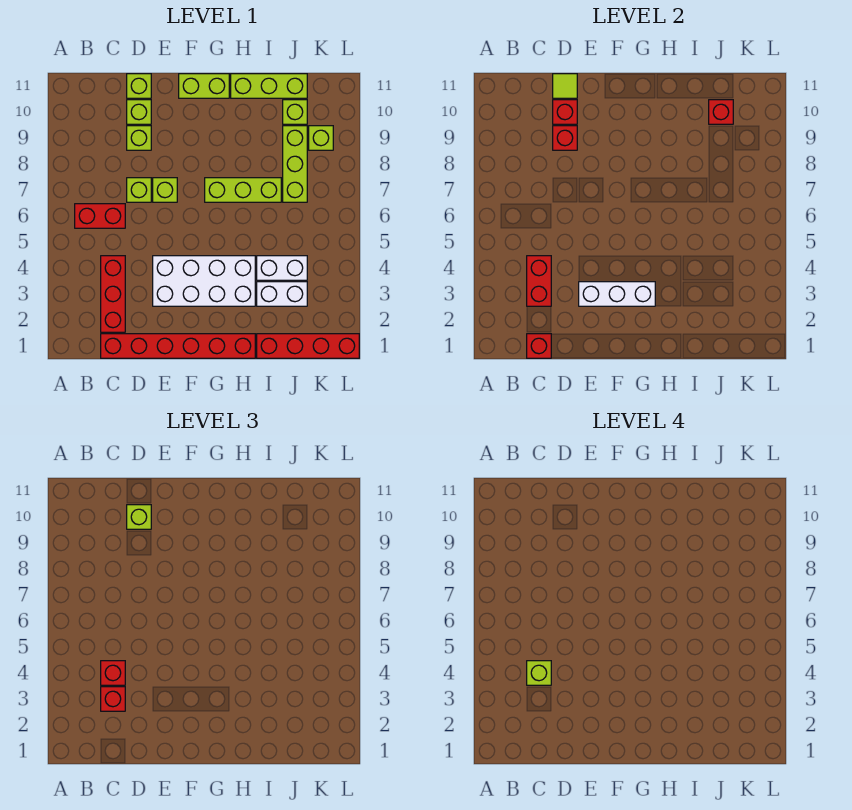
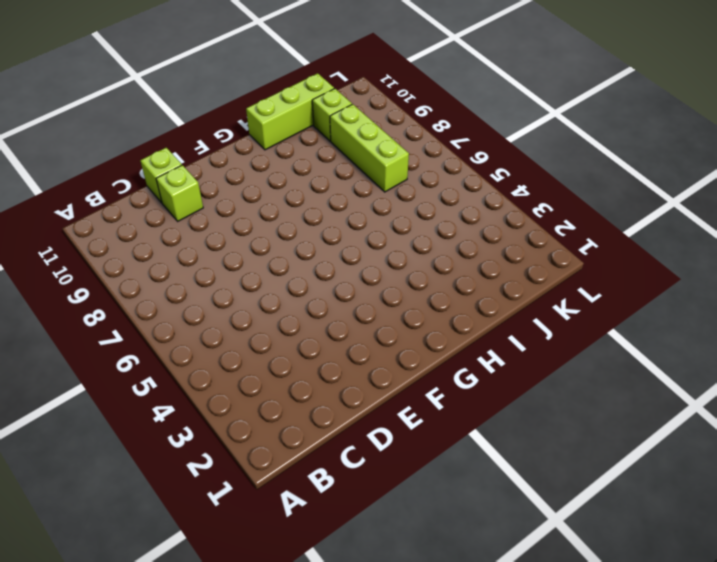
none -> red 1x2 brick [75,204,125,228]
none -> red 1x6 brick [101,334,255,358]
none -> red 1x3 brick [101,256,125,332]

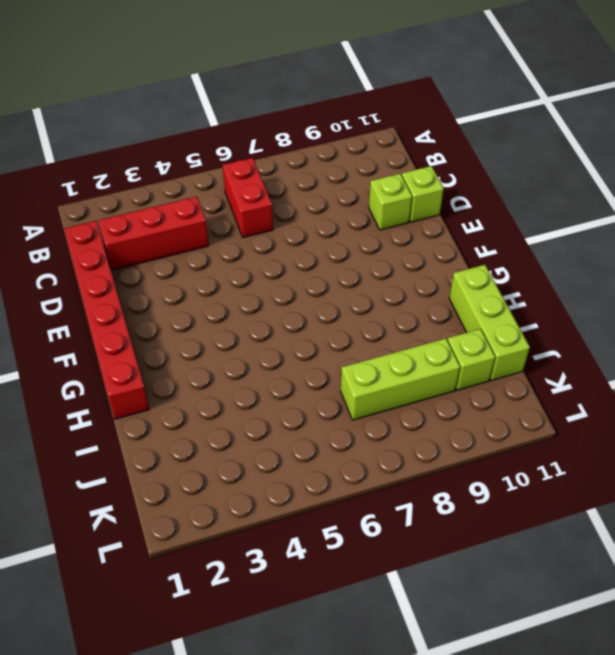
none -> lime 1x1 brick [127,178,151,202]
none -> lime 1x1 brick [127,126,151,150]
none -> white 2x4 brick [153,256,255,306]

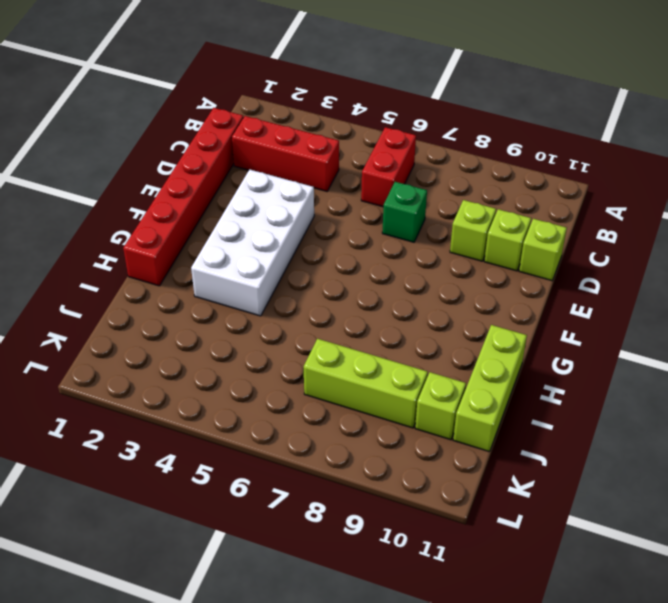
green 1x1 brick [382,182,427,242] -> lime 1x1 brick [127,178,151,202]
none -> lime 1x1 brick [153,178,177,202]
none -> lime 1x2 brick [179,74,229,98]
none -> lime 1x3 brick [205,178,281,202]

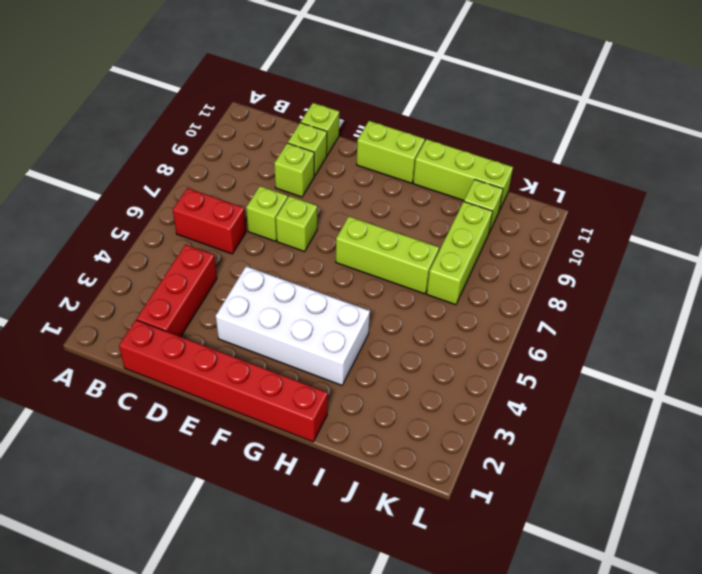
none -> red 1x4 brick [257,334,359,358]
none -> white 1x2 brick [257,282,307,306]
none -> white 1x2 brick [257,256,307,280]

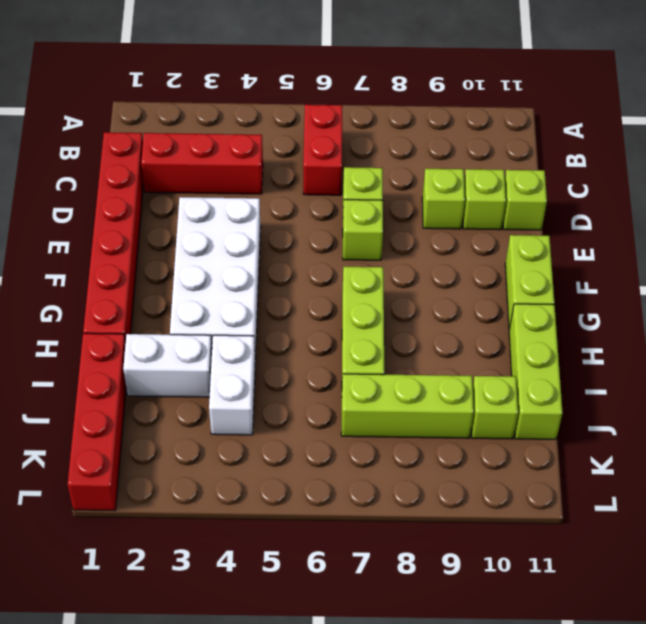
white 1x2 brick [123,334,212,397] -> white 1x2 brick turned to [257,282,307,306]
none -> lime 1x1 brick [309,126,333,150]
none -> red 1x1 brick [527,334,551,358]
none -> red 1x2 brick [527,256,551,306]

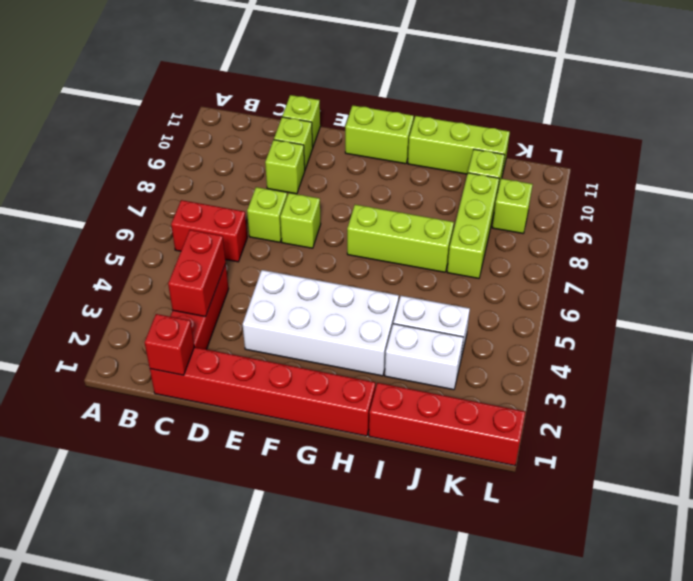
none -> red 1x1 brick [553,126,577,150]
none -> red 1x1 brick [553,100,577,124]
none -> lime 1x1 tile [553,74,577,98]

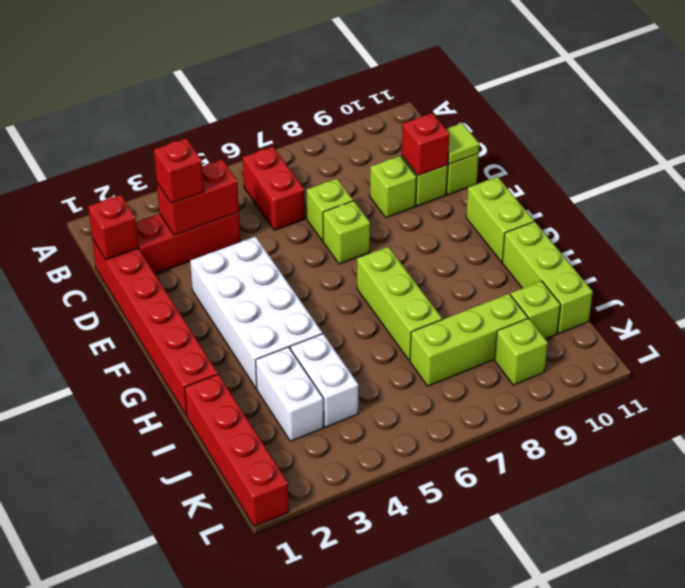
none -> red 1x1 brick [553,126,577,150]
none -> white 1x3 brick [579,282,655,306]
none -> red 1x1 brick [709,100,733,124]

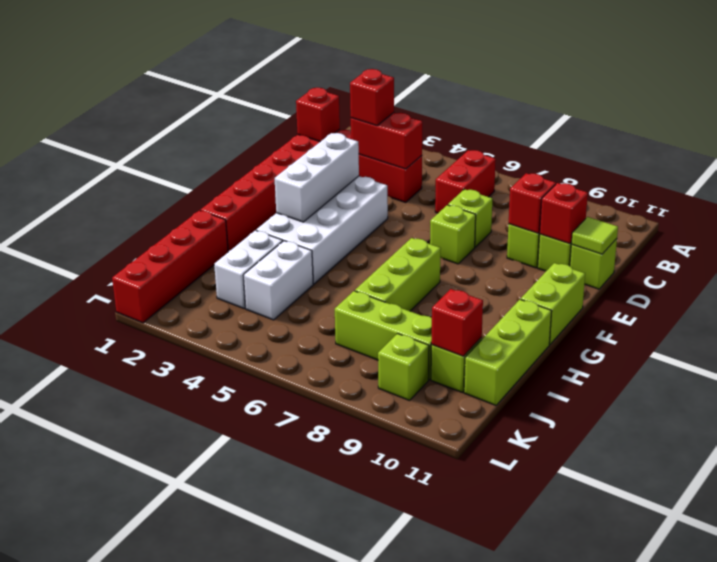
none -> red 1x1 brick [101,661,125,685]
none -> lime 1x1 brick [127,505,151,529]
none -> lime 1x1 brick [527,661,551,685]

